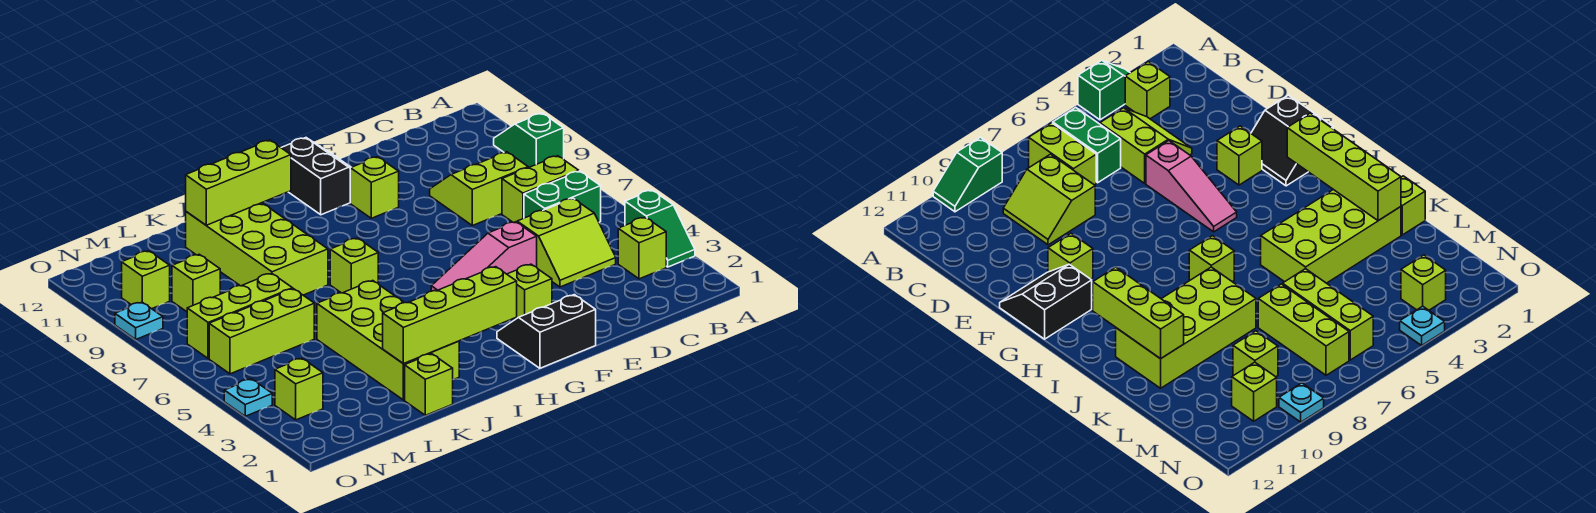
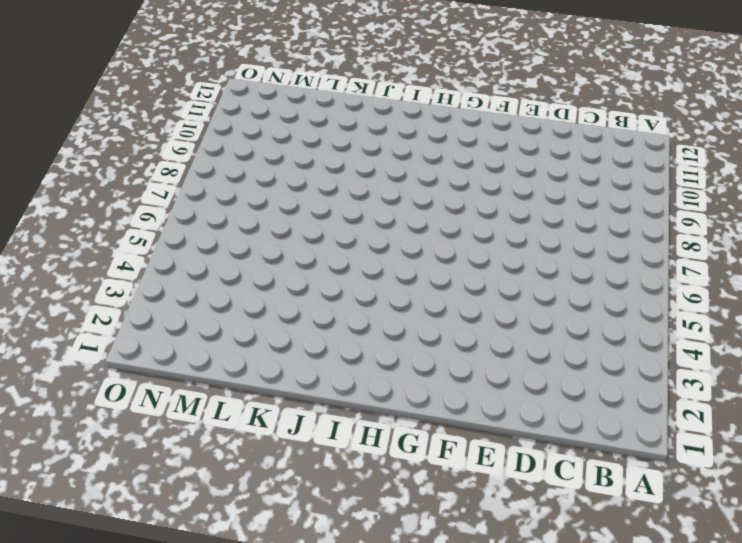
none -> green 1x2 slope [625,190,695,267]
none -> green 1x2 slope [494,113,564,168]
none -> lime 1x1 brick [618,217,666,279]

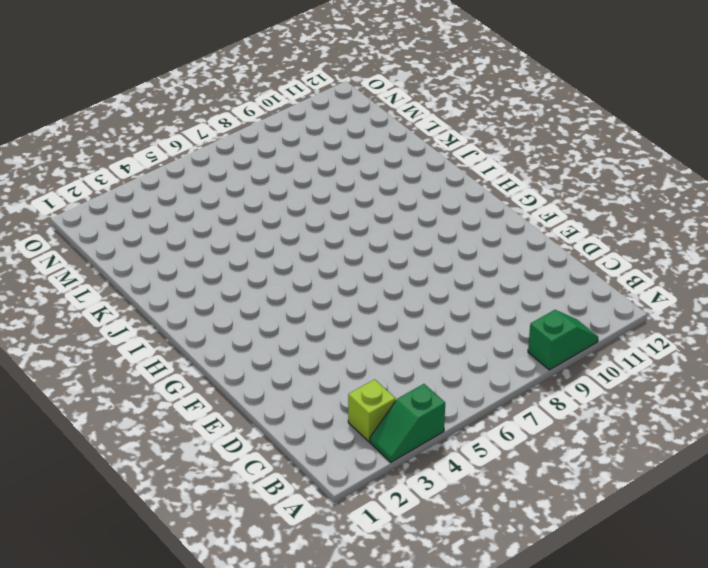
none -> green 1x2 brick [524,171,601,222]
none -> lime 1x2 brick [502,156,579,223]
none -> lime 2x2 slope [517,198,616,287]

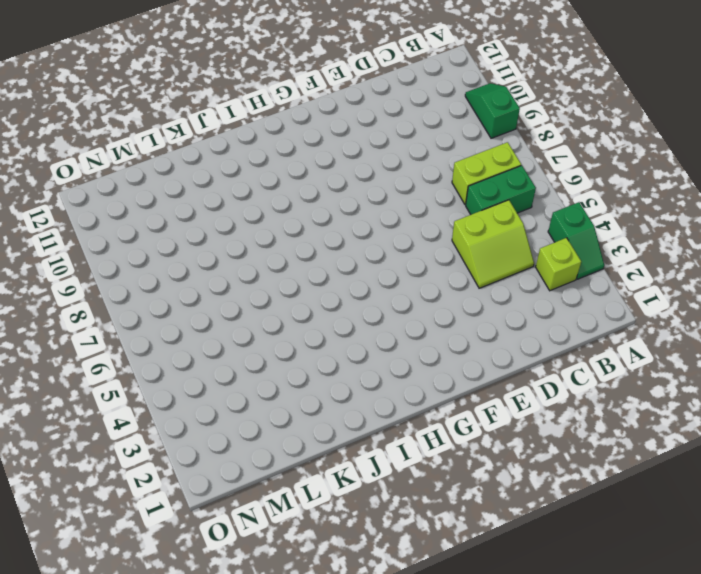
none -> lime 2x2 slope [430,152,528,226]
none -> pink 1x3 slope [431,222,537,291]
none -> black 2x2 slope [497,295,596,368]

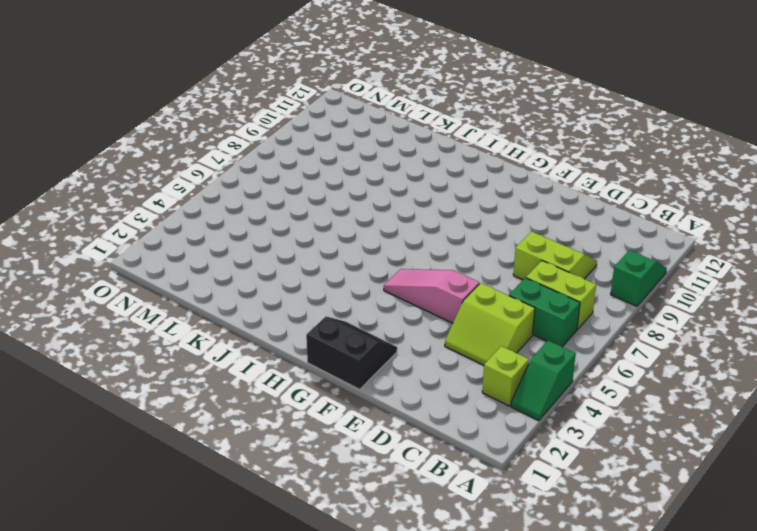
none -> lime 1x1 brick [507,264,552,319]
none -> lime 1x1 brick [350,157,399,218]
none -> black 2x2 slope [281,138,351,215]

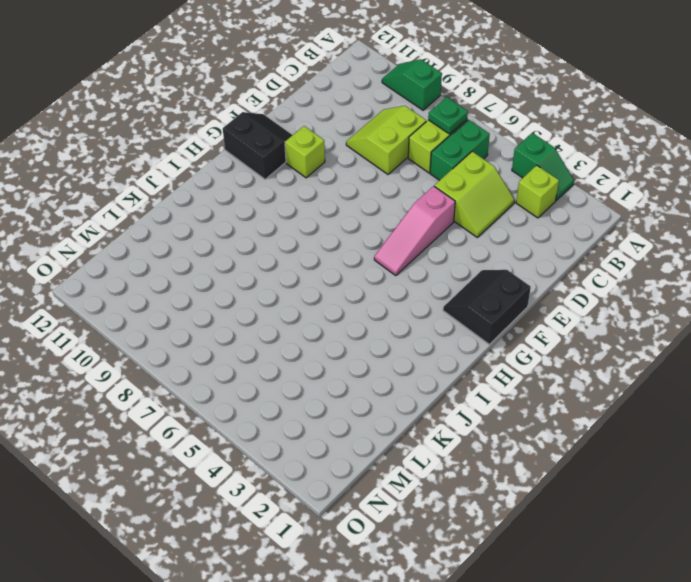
green 1x1 plate [428,97,468,134] -> none
none -> lime 1x1 brick [507,264,552,319]
none -> lime 1x1 brick [330,238,378,293]
none -> lime 2x4 brick [317,281,459,400]

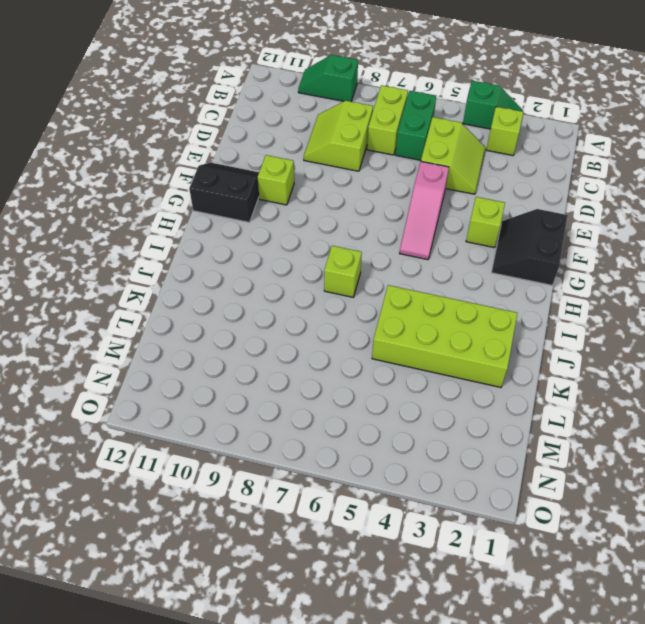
none -> lime 2x4 brick [186,203,328,295]
none -> lime 1x1 brick [405,354,453,415]
none -> lime 1x3 brick [209,289,314,374]

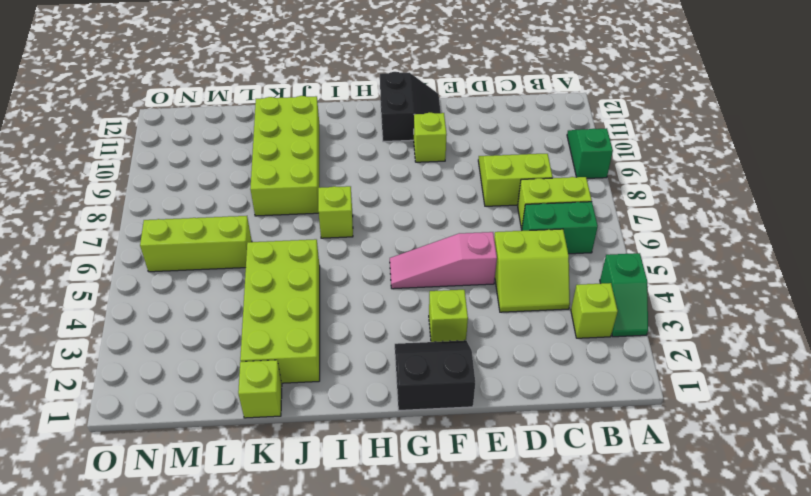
none -> lime 1x3 brick [187,273,293,359]
none -> lime 1x1 brick [172,254,220,312]
none -> lime 1x1 brick [275,358,323,420]

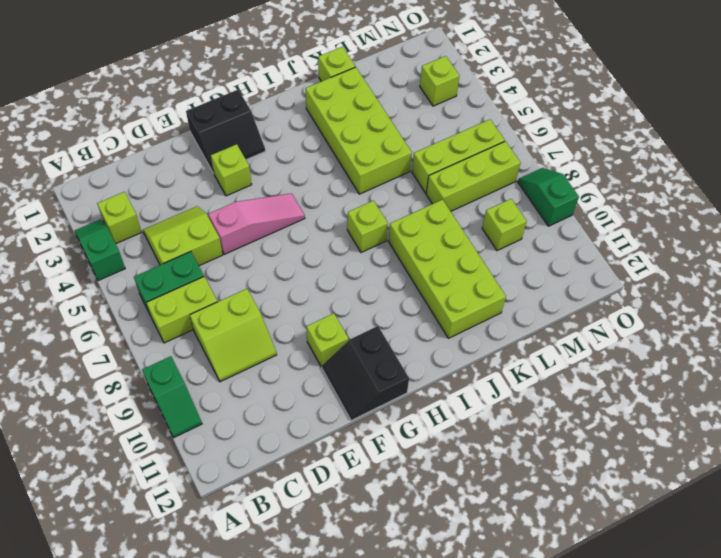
green 1x2 slope [518,168,579,226] -> cyan 1x1 plate [115,302,163,339]
none -> lime 1x1 brick [122,251,170,309]
none -> cyan 1x1 plate [224,379,272,416]
none -> lime 1x4 brick [383,267,517,364]

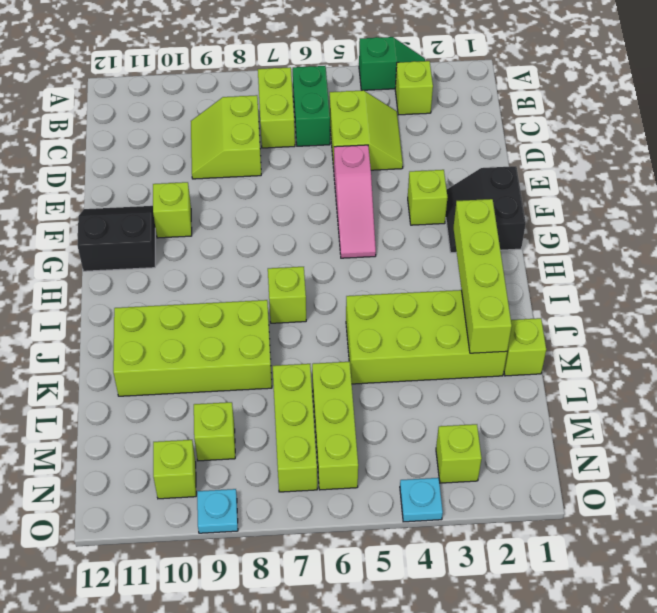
none -> green 1x2 slope [494,113,564,168]
none -> lime 1x3 brick [186,140,291,225]

